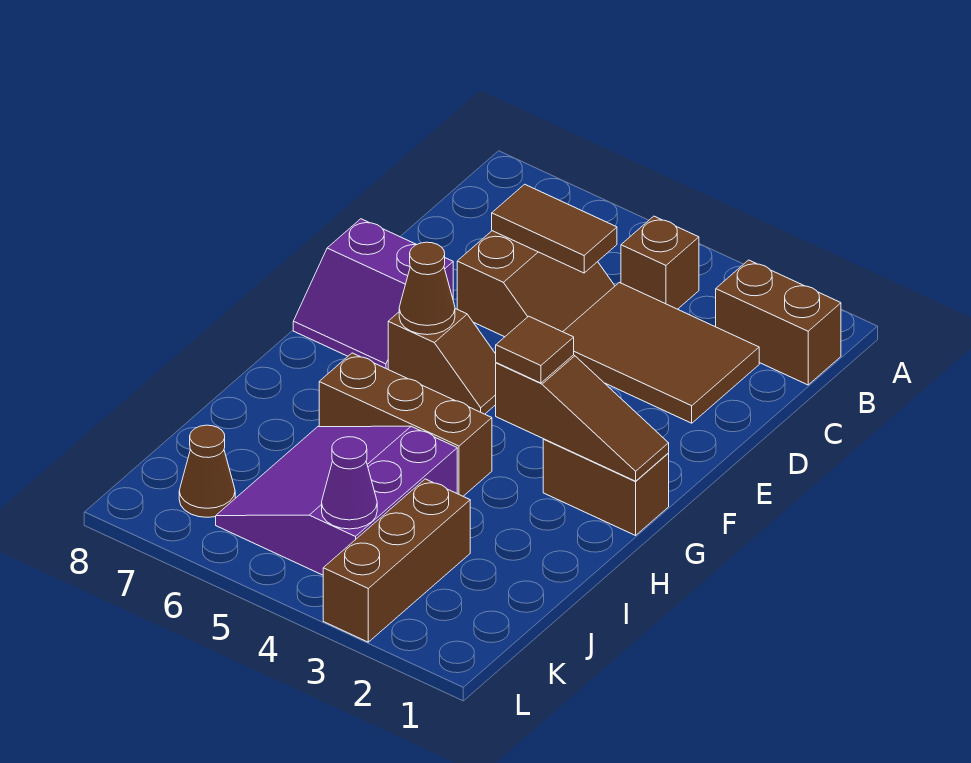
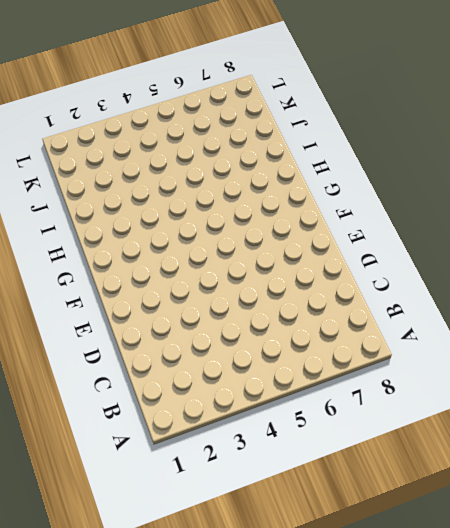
none -> brown 1x2 brick [716,260,841,385]
none -> brown 1x1 brick [621,216,699,309]
none -> brown 2x3 tile [563,283,759,423]

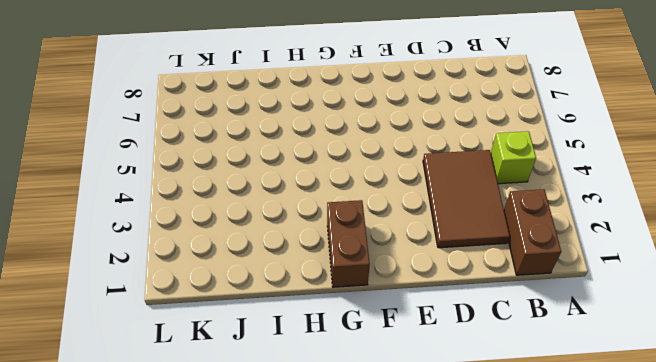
lime 1x1 brick [491,131,536,184] -> brown 1x1 brick [621,216,699,309]
none -> brown 2x2 slope [457,231,615,337]
none -> purple 2x2 slope [293,219,453,369]
none -> brown 1x2 slope [388,309,496,414]

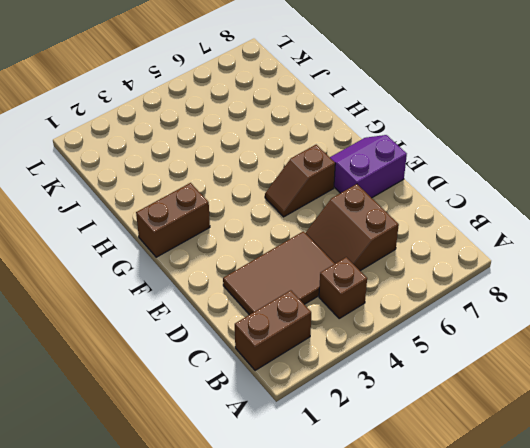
none -> brown 1x3 brick [319,353,492,496]
none -> purple 3x3 slope [216,426,457,575]
none -> brown 1x3 brick [323,479,470,642]

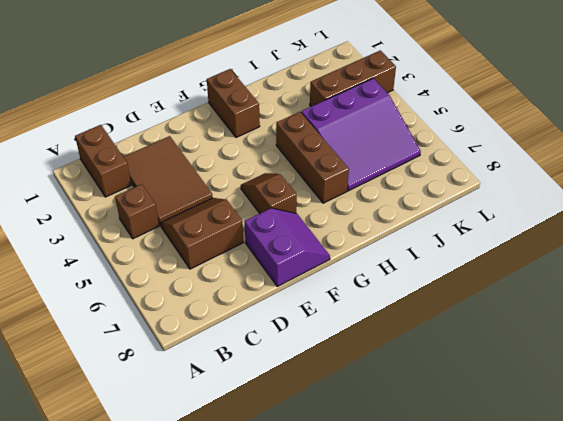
none -> brown 1x1 cone [179,425,235,517]
none -> brown 1x2 tile [492,184,617,273]
none -> brown 1x1 cone [399,242,455,335]

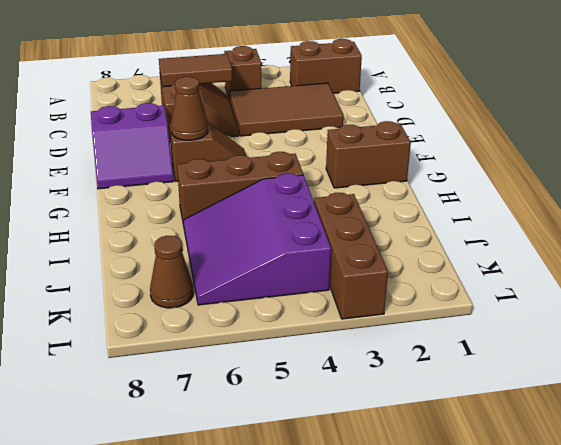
none -> brown 1x3 slope [496,355,669,481]
none -> purple 1x1 cone [322,437,377,529]
none -> brown 1x1 tile [496,316,574,383]

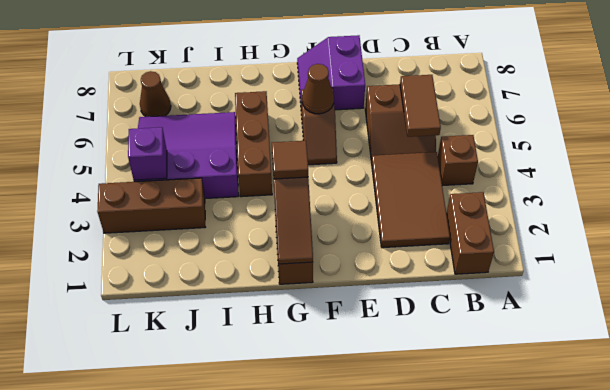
purple 1x1 brick [128,127,167,180] -> purple 1x1 cone [322,437,377,529]

